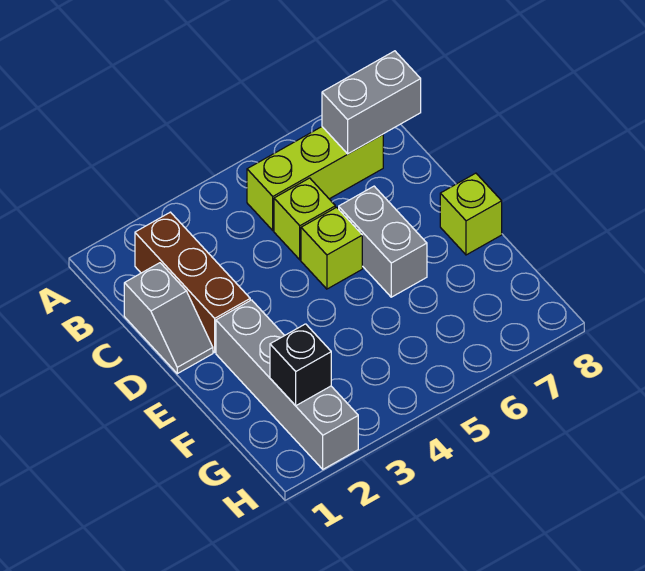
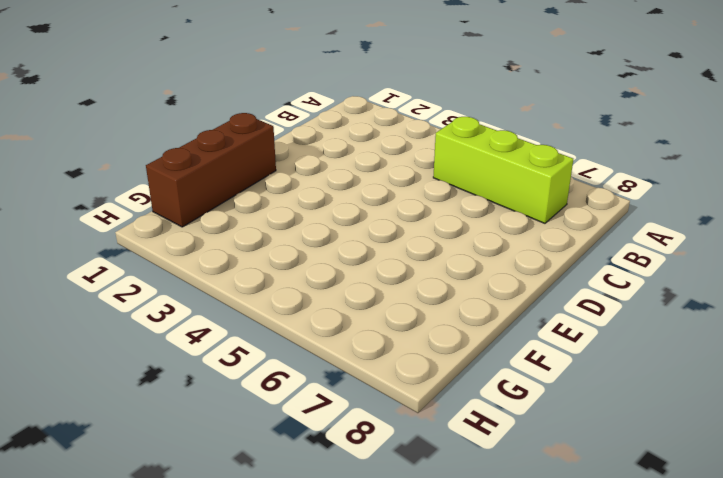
brown 1x3 brick [146,113,276,227] -> brown 1x3 brick moved to [135,212,250,352]
none -> grey 1x2 slope [124,263,213,374]
none -> lime 1x1 brick [274,178,335,260]

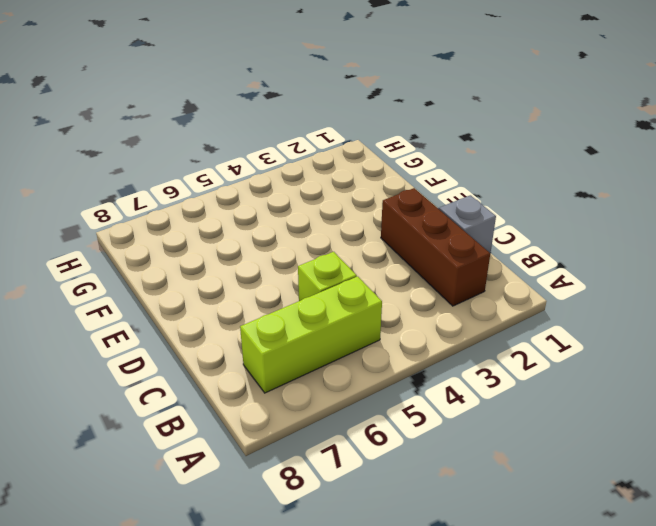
none -> lime 1x1 brick [301,207,362,289]
none -> grey 1x2 brick [339,186,427,297]

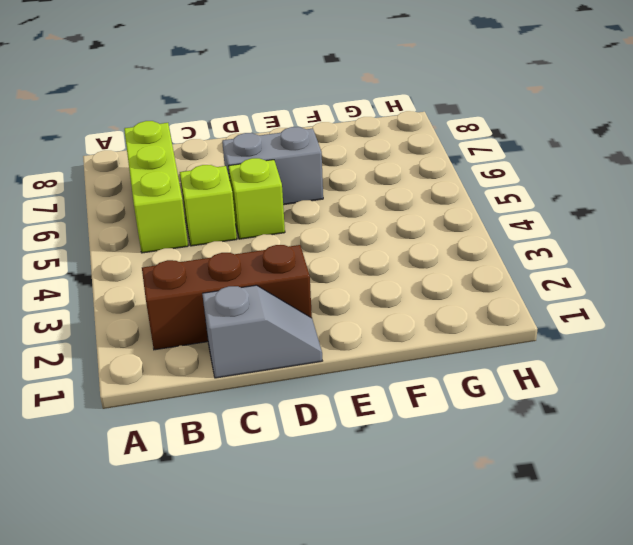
none -> grey 1x4 brick [216,300,358,469]
none -> lime 1x1 brick [440,173,502,255]

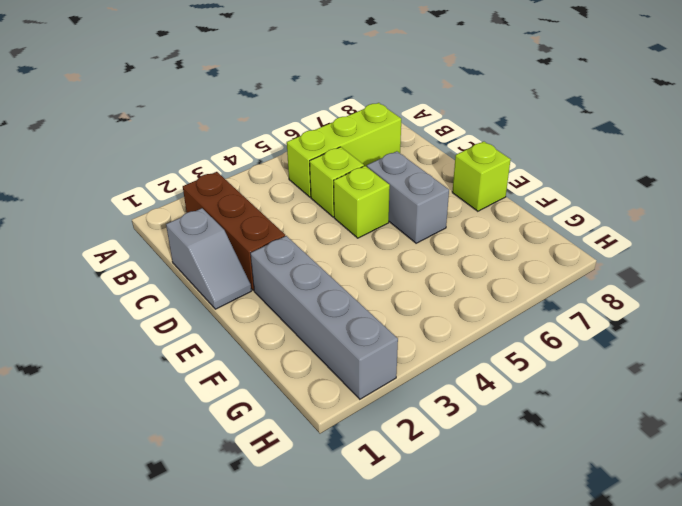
none -> grey 1x2 brick [322,51,421,154]
none -> black 1x1 brick [270,324,331,406]

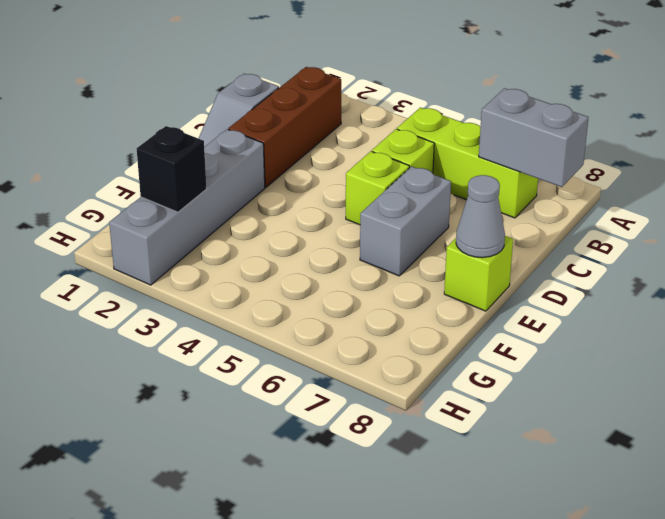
grey 1x1 cone [456,175,505,258] -> none

